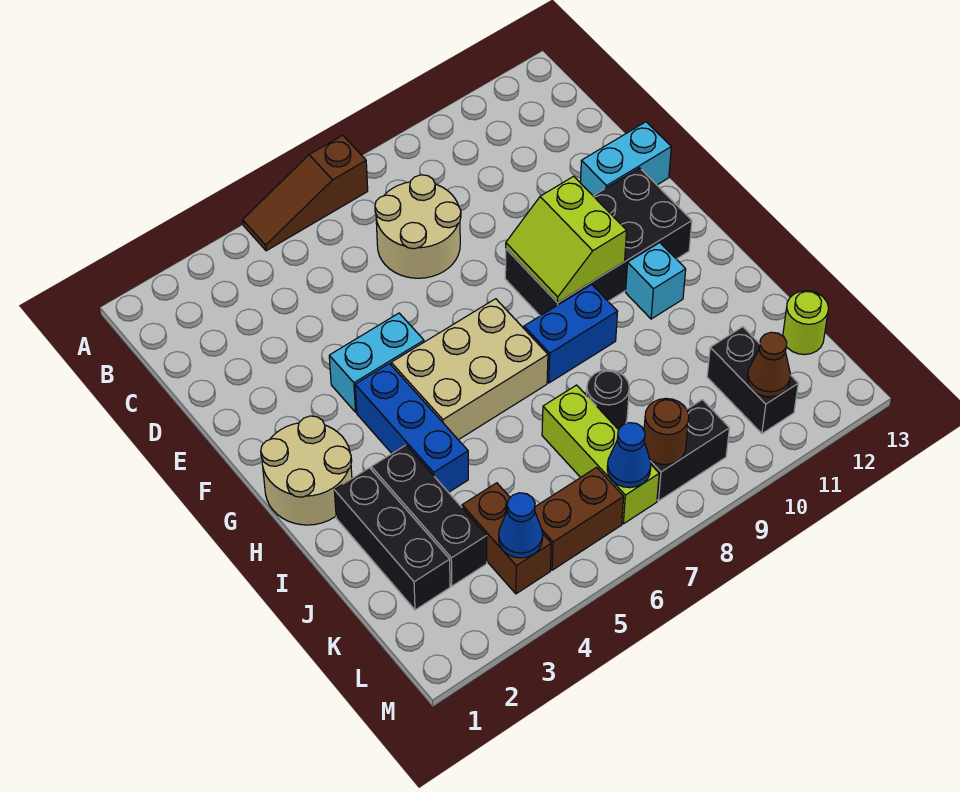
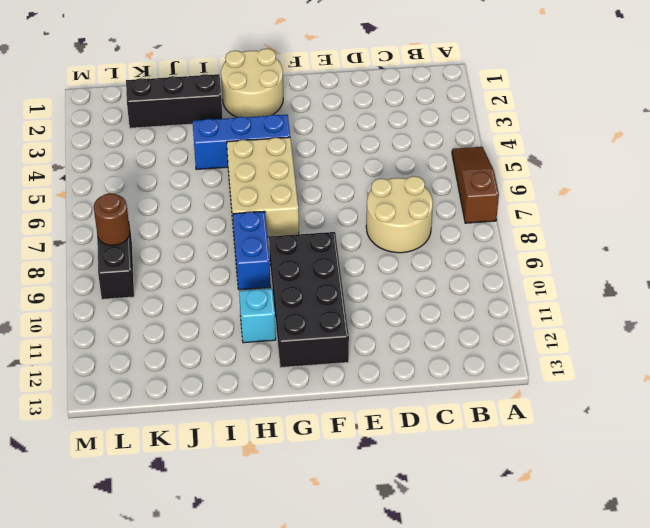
none -> cyan 1x2 brick [580,122,671,196]
none -> cyan 1x2 brick [329,313,424,412]
none -> black 1x3 brick [371,445,487,586]

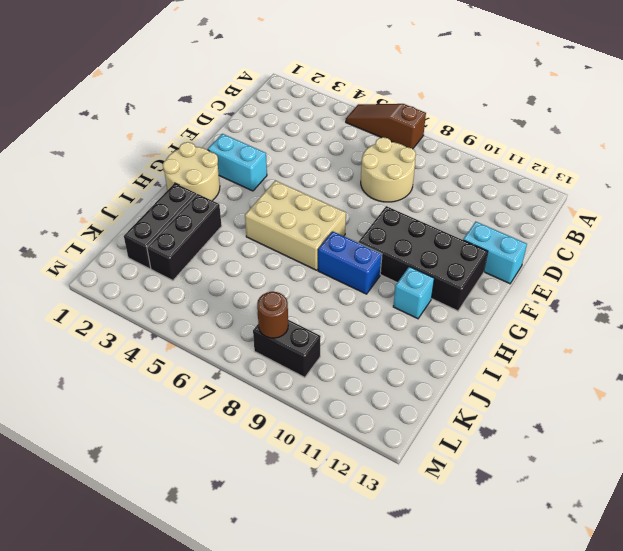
cyan 1x2 brick [208,134,267,191] -> cyan 1x2 brick moved to [329,313,424,412]
none -> blue 1x3 brick [355,364,468,492]
none -> lime 1x3 brick [542,385,659,524]
none -> black 1x1 round brick [587,370,629,430]

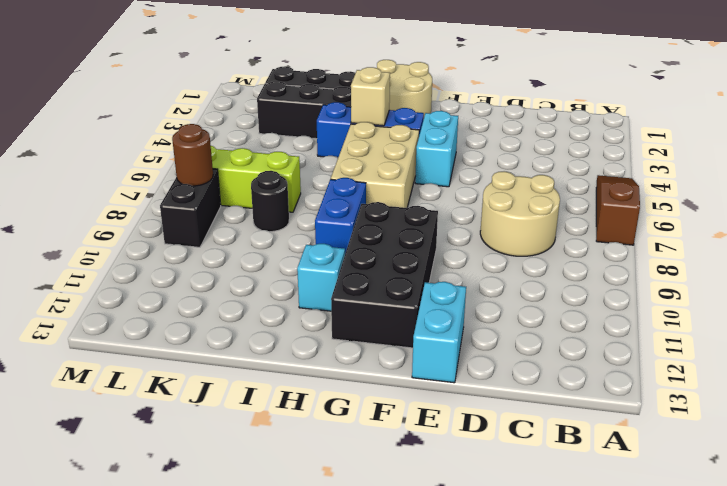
tan 1x1 brick [351,67,390,126] -> none
none -> brown 1x2 brick [462,483,551,594]
none -> black 1x2 brick [707,327,798,433]
none -> lime 1x1 round brick [783,291,828,355]

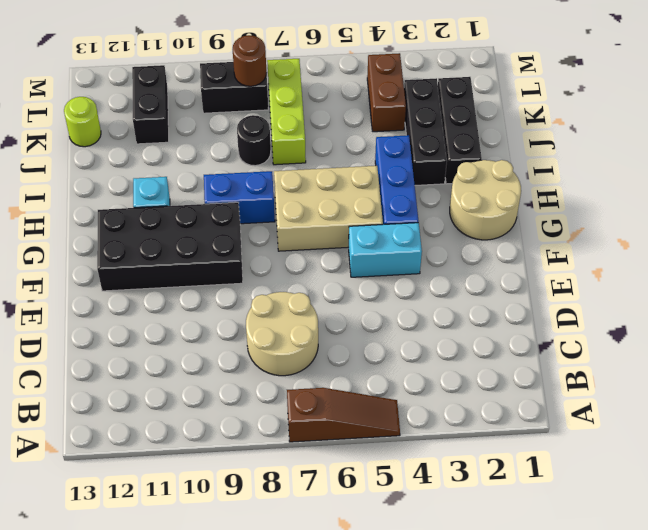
none -> cyan 1x2 brick [580,122,671,196]
none -> brown 1x2 brick [535,467,624,570]
none -> lime 2x2 slope [506,176,627,303]

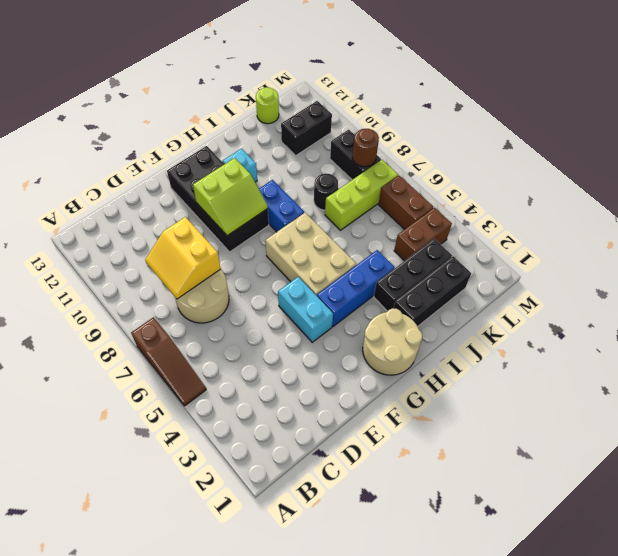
yellow 2x2 slope [145,217,221,299] -> none
none -> cyan 1x2 brick [580,122,671,196]
none -> blue 1x1 cone [499,493,543,558]
none -> blue 1x1 cone [607,423,651,488]

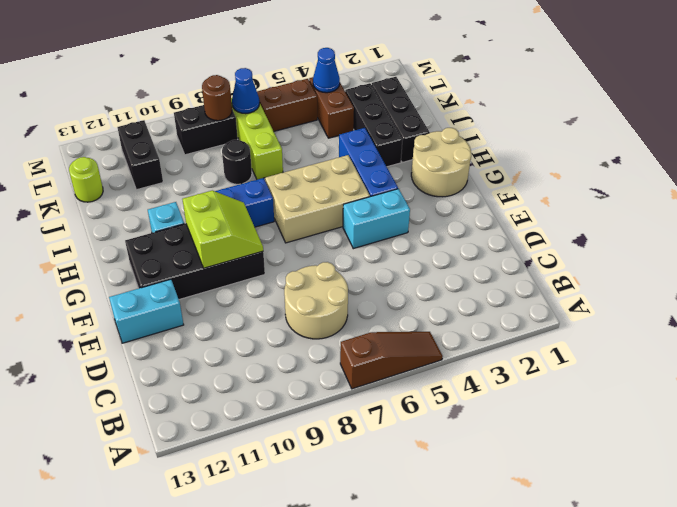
none -> brown 1x1 cone [747,332,790,397]

